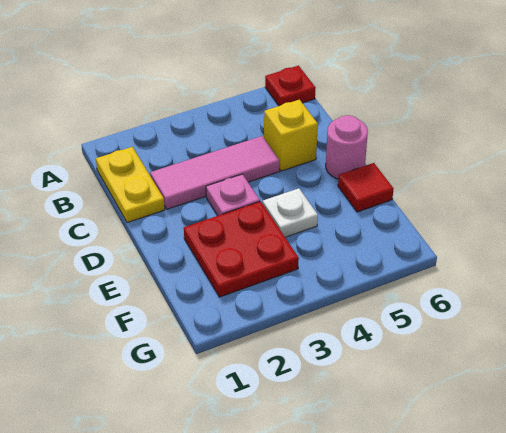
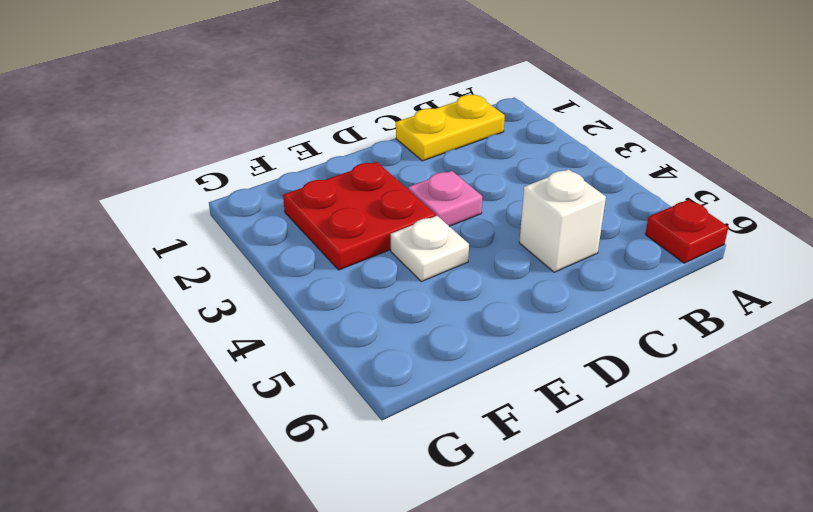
white 1x1 brick [519,169,606,272] -> yellow 1x1 brick [264,100,318,171]
none -> pink 1x3 tile [150,136,279,209]
none -> pink 1x1 round brick [326,115,368,179]

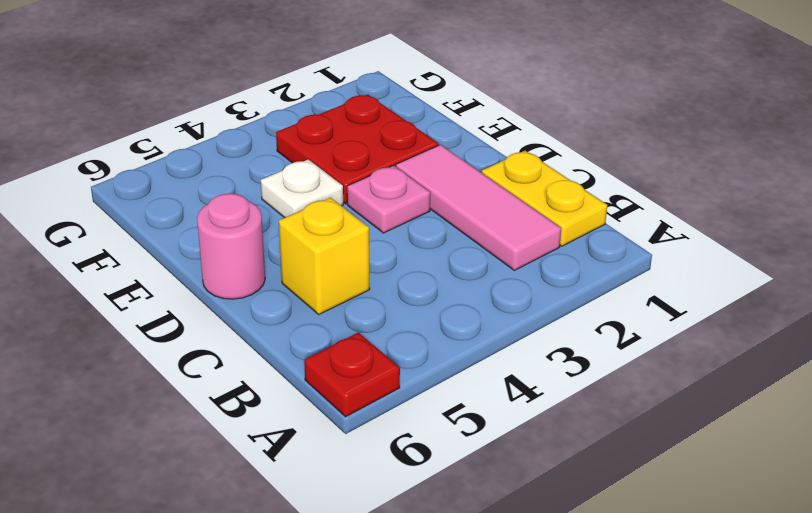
pink 1x3 tile [396,145,561,270] -> pink 1x3 tile turned to [150,136,279,209]
none -> red 1x1 tile [338,163,394,212]

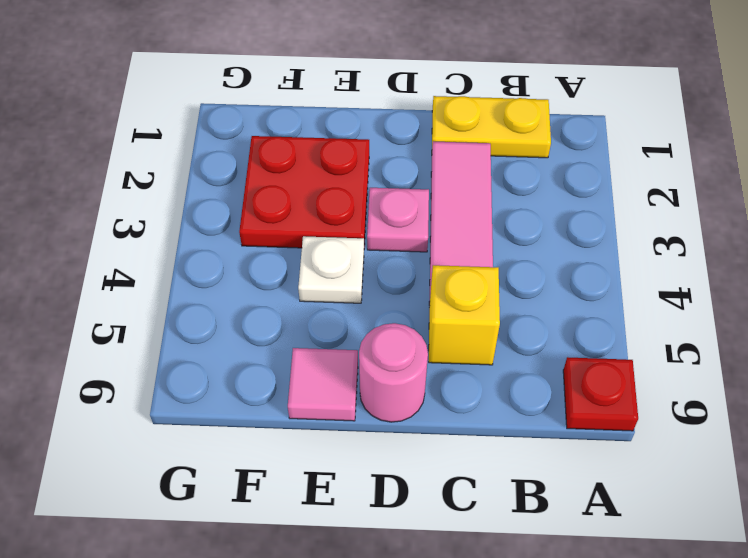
pink 1x1 tile [288,348,358,421] -> red 1x1 tile [338,163,394,212]

